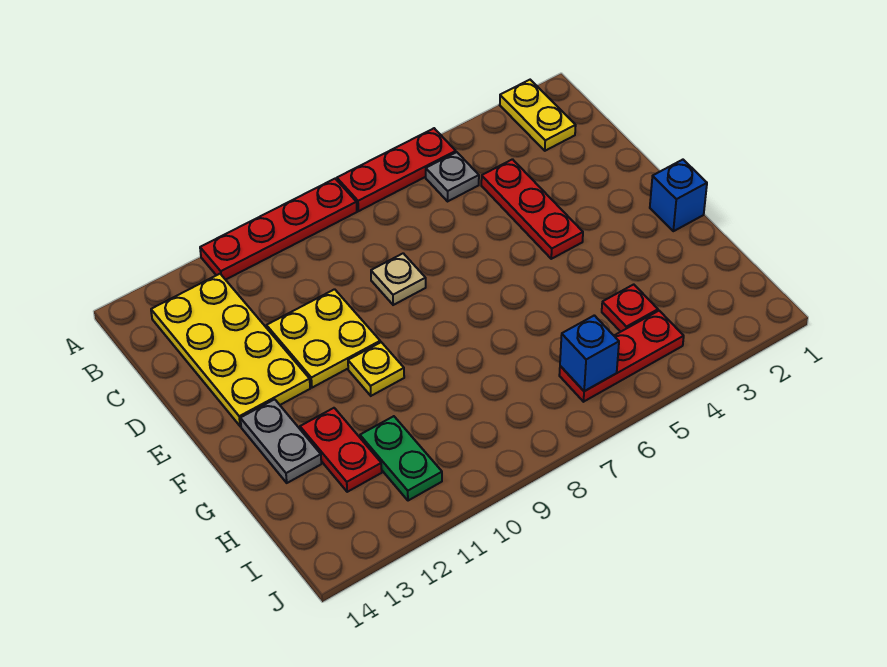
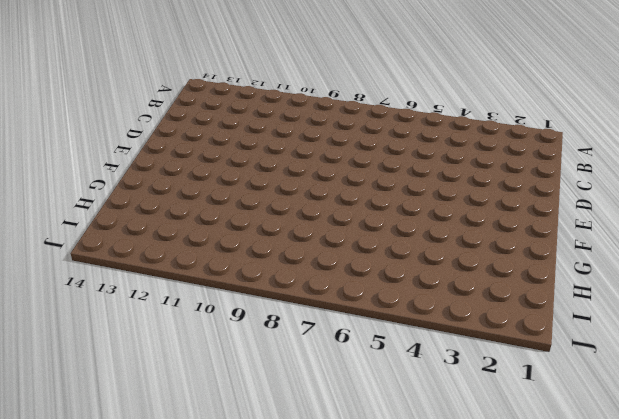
none -> yellow 1x2 plate [500,80,576,151]
none -> red 1x3 plate [337,128,456,211]
none -> red 1x4 plate [200,179,357,280]

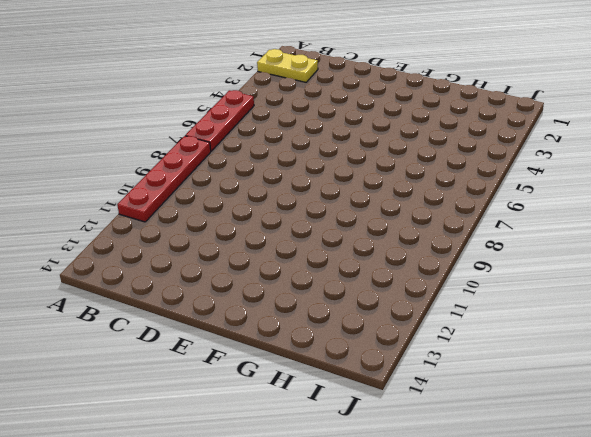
none -> grey 1x1 plate [426,152,479,201]
none -> yellow 2x4 plate [151,274,310,426]
none -> red 1x3 plate [481,159,583,259]

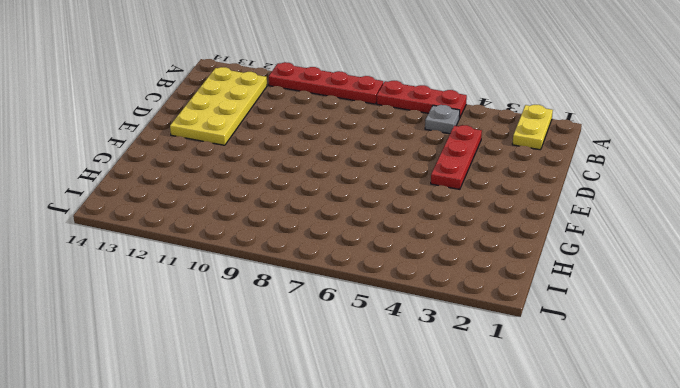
none -> tan 1x1 plate [371,253,426,305]
none -> yellow 2x2 plate [266,289,380,388]
none -> blue 1x1 brick [650,160,707,231]

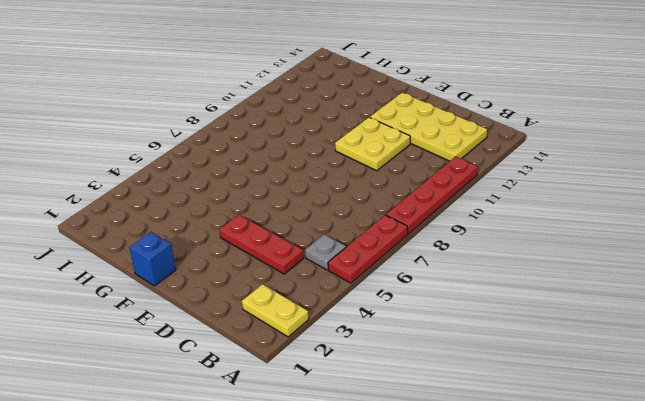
none -> tan 1x1 plate [371,253,426,305]
none -> yellow 1x1 plate [348,342,404,396]
none -> grey 1x2 plate [240,399,321,483]

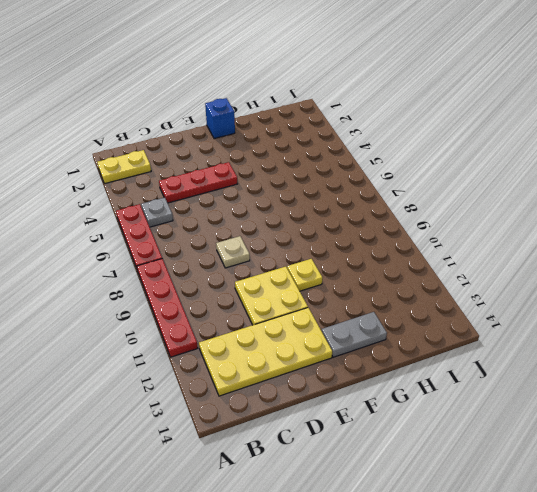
none -> red 1x2 plate [300,408,382,492]
none -> red 1x1 plate [602,284,658,332]
none -> green 1x2 plate [360,416,442,501]

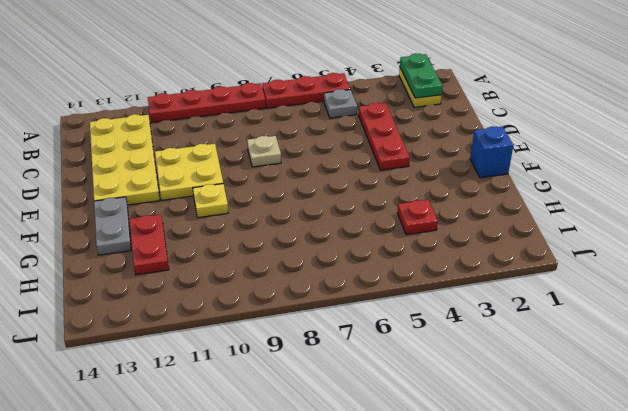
green 1x2 plate [400,53,443,98] -> green 1x2 plate moved to [360,416,442,501]
none -> red 1x3 plate [559,311,684,402]
none -> blue 1x1 brick [560,315,619,391]

